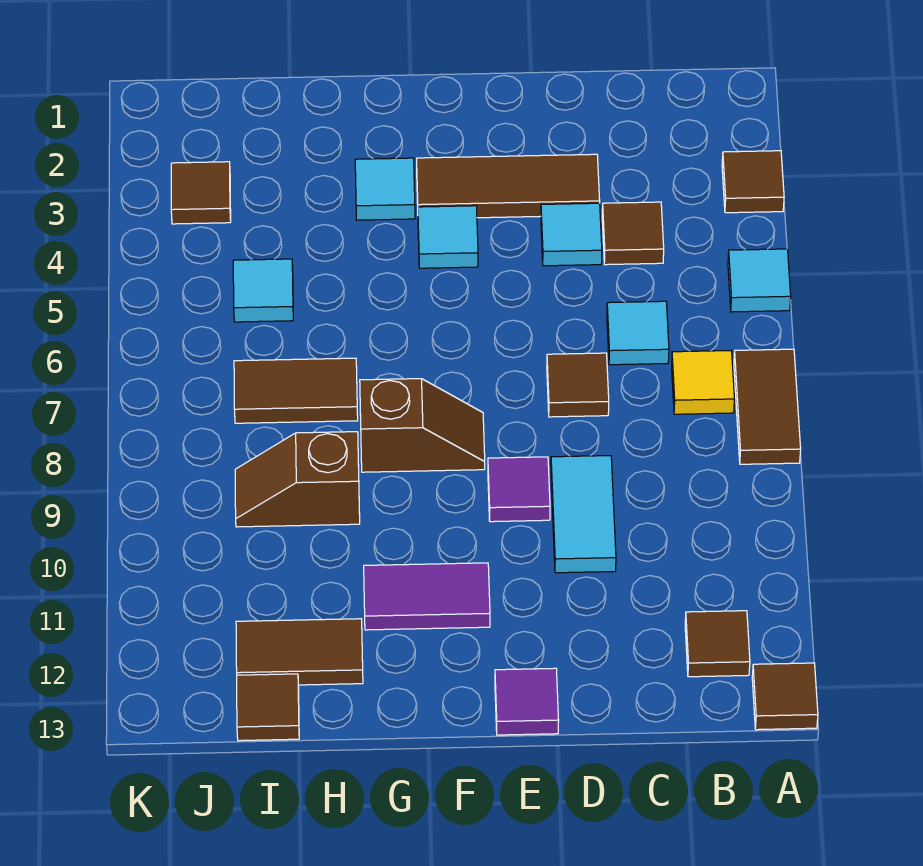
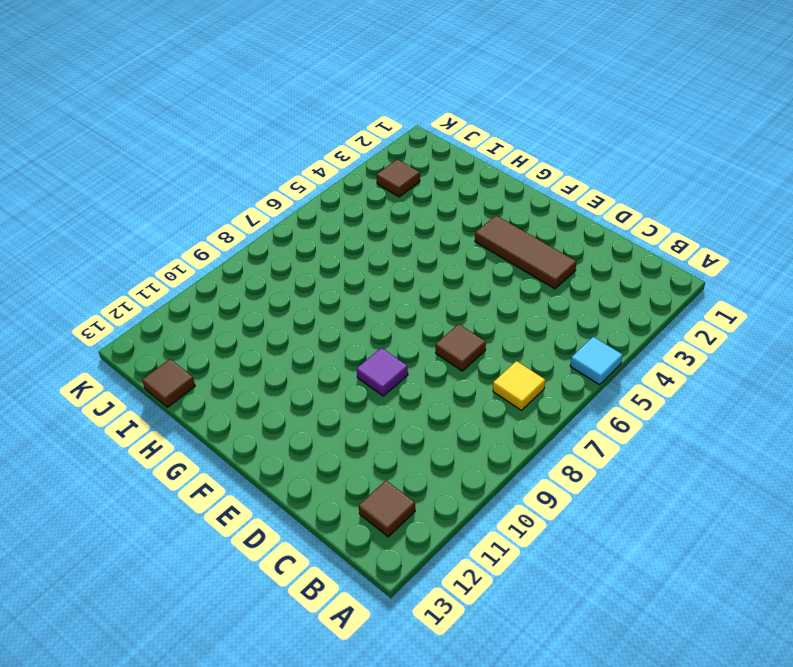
none -> brown 1x1 tile [722,151,784,213]
none -> brown 1x2 tile [734,349,801,464]
none -> brown 1x1 tile [752,663,818,730]

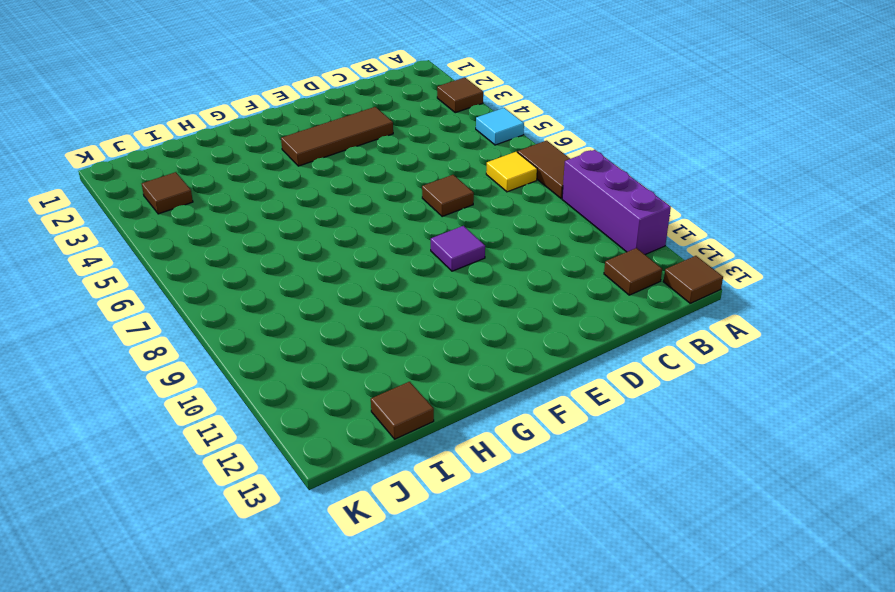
purple 1x3 brick [562,150,671,255] -> none
none -> brown 1x1 tile [602,202,664,265]
none -> cyan 1x1 tile [607,301,669,365]
none -> cyan 1x1 tile [541,203,602,266]

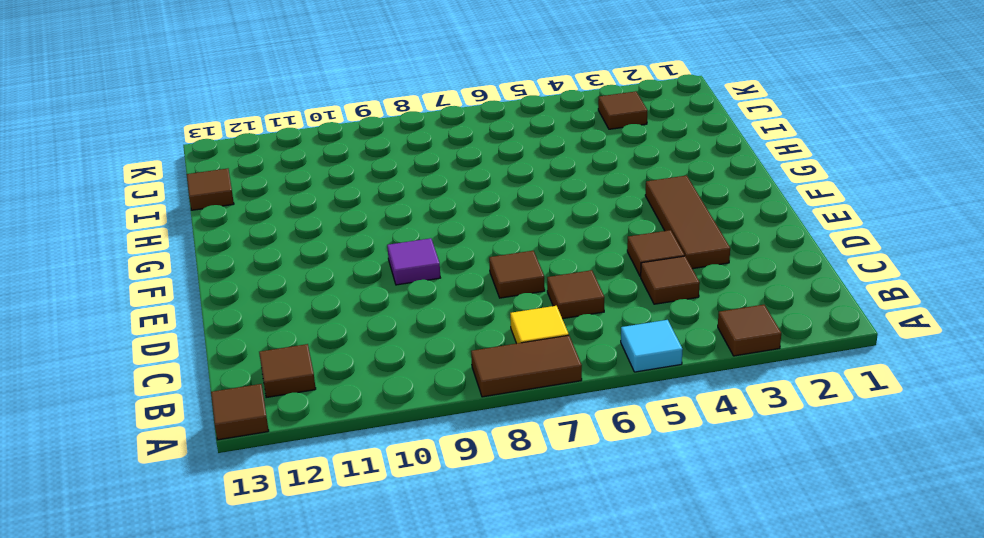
brown 1x1 tile [547,270,604,319] -> cyan 1x1 tile [607,301,669,365]
brown 1x1 tile [627,230,684,277] -> cyan 1x1 tile [541,203,602,266]
none -> cyan 1x2 tile [551,456,616,573]
none -> purple 1x1 tile [495,668,559,735]
none -> cyan 1x1 tile [418,206,478,268]

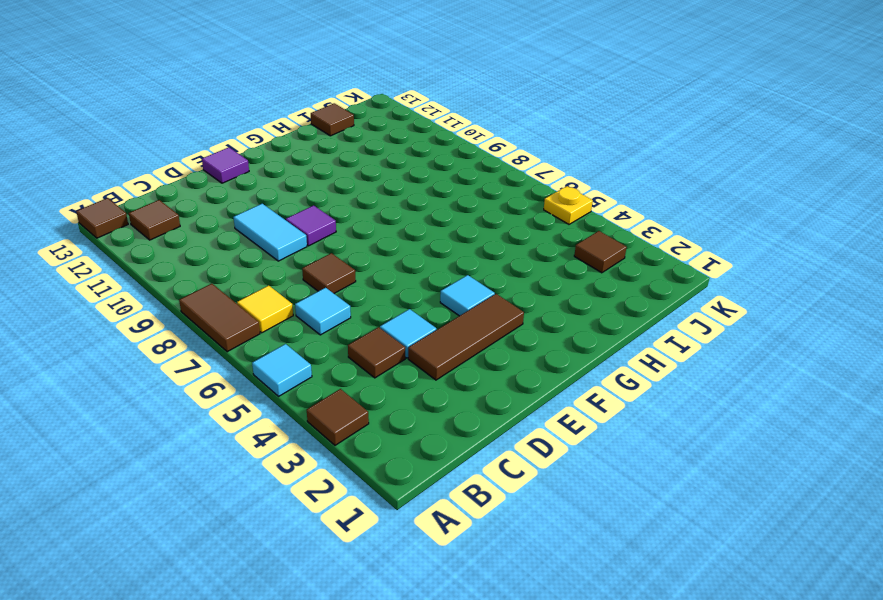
yellow 1x1 plate [544,186,593,224] -> none
none -> brown 1x2 slope [360,379,485,472]
none -> purple 1x2 tile [364,563,490,630]
none -> cyan 1x1 tile [355,158,415,220]

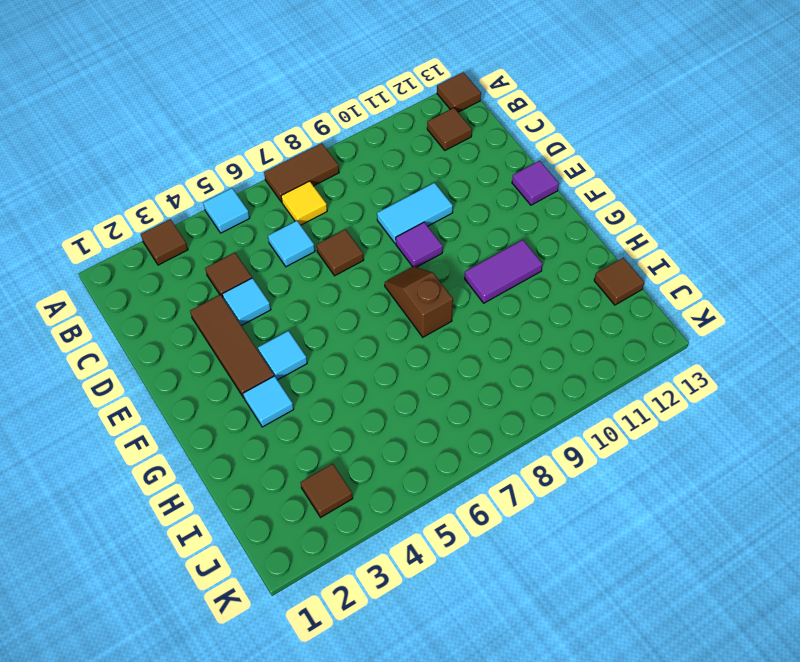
purple 1x2 tile [465,240,543,303] -> purple 1x2 tile turned to [364,563,490,630]
none -> brown 1x2 tile [234,358,358,423]
none -> brown 1x2 slope [235,432,360,527]
none -> brown 1x2 tile [236,619,363,685]

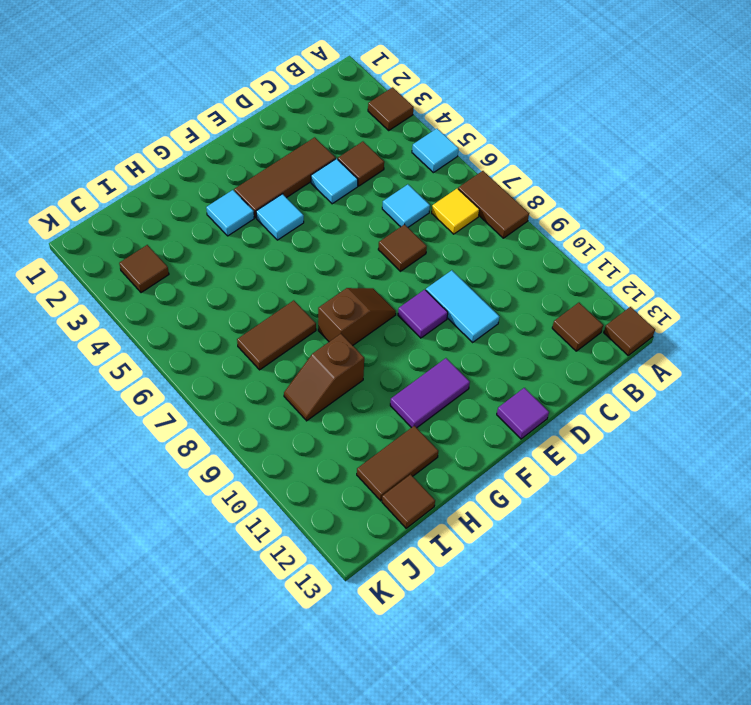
none -> cyan 1x1 tile [233,259,293,322]

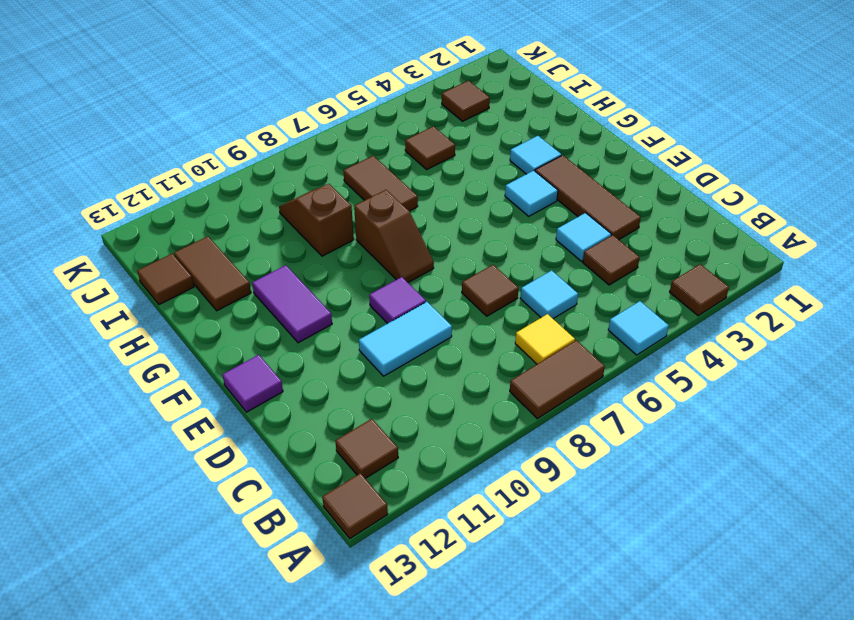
brown 1x1 tile [405,126,455,169] -> cyan 1x1 tile [233,259,293,322]

